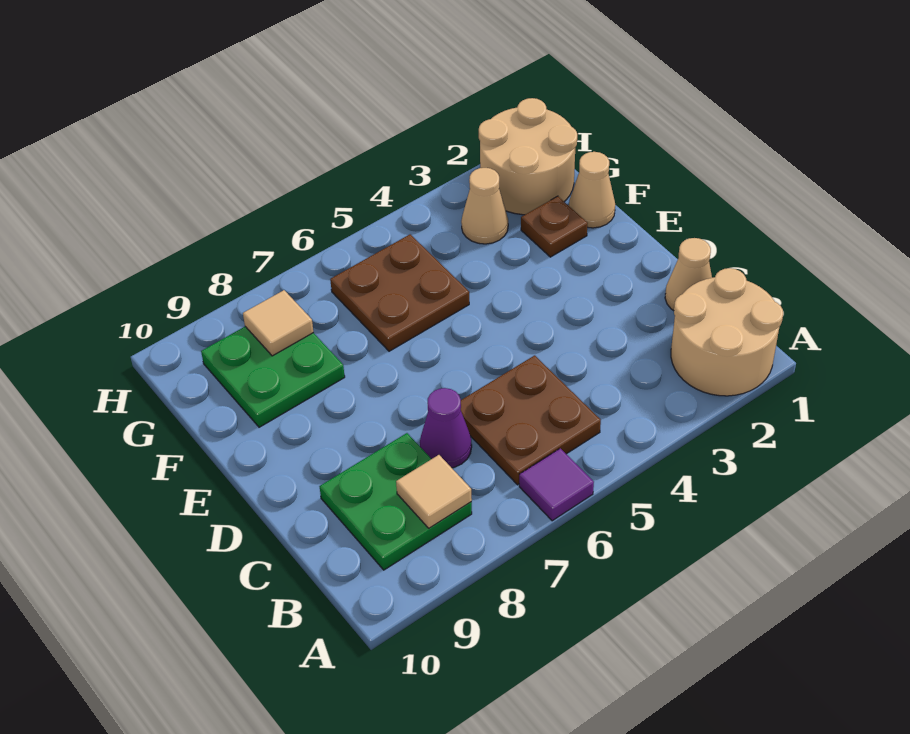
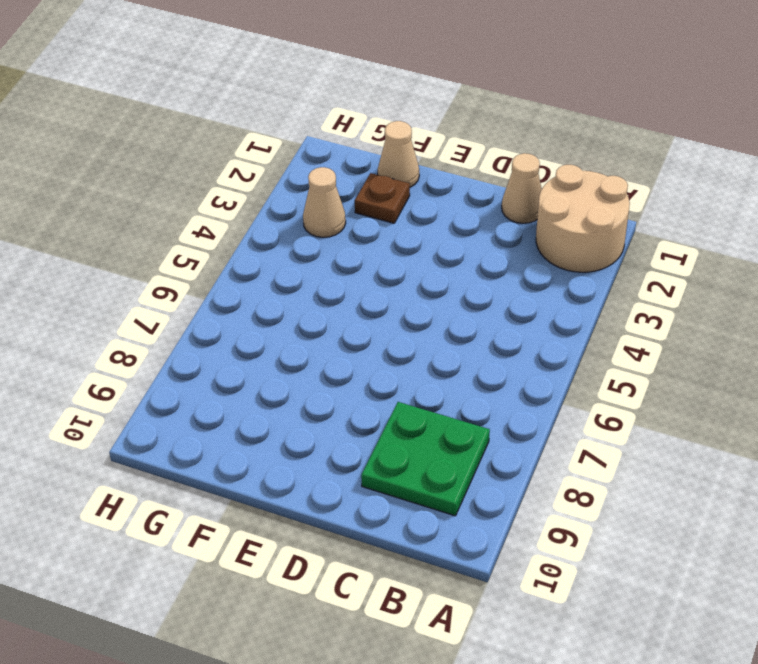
none -> purple 1x1 tile [519,448,594,521]
none -> brown 2x2 plate [461,355,601,485]
none -> purple 1x1 cone [420,388,472,468]

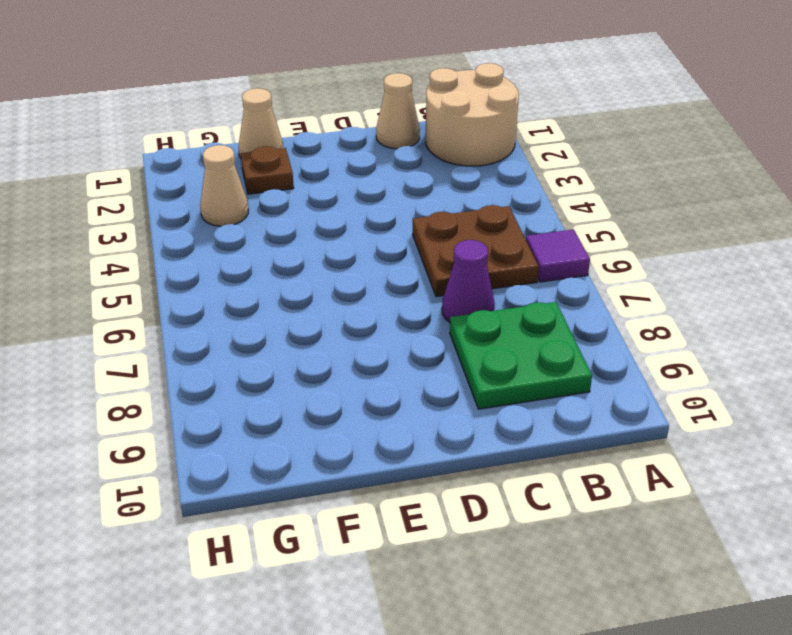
none -> brown 2x2 plate [330,234,469,351]
none -> green 2x2 plate [201,327,345,427]
none -> tan 2x2 round brick [479,98,577,215]

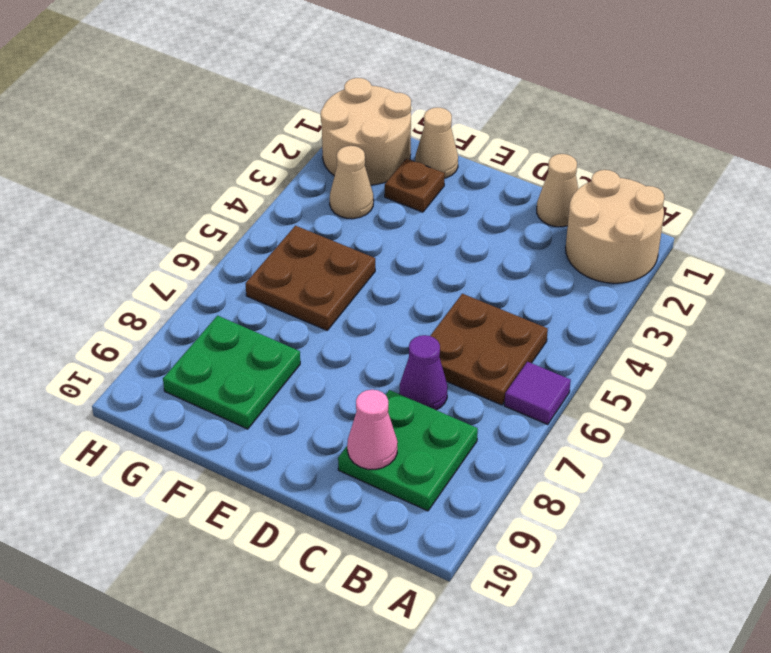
pink 1x1 cone [347,390,398,469] -> none
none -> tan 1x1 tile [396,455,472,528]
none -> tan 1x1 tile [243,290,313,356]

